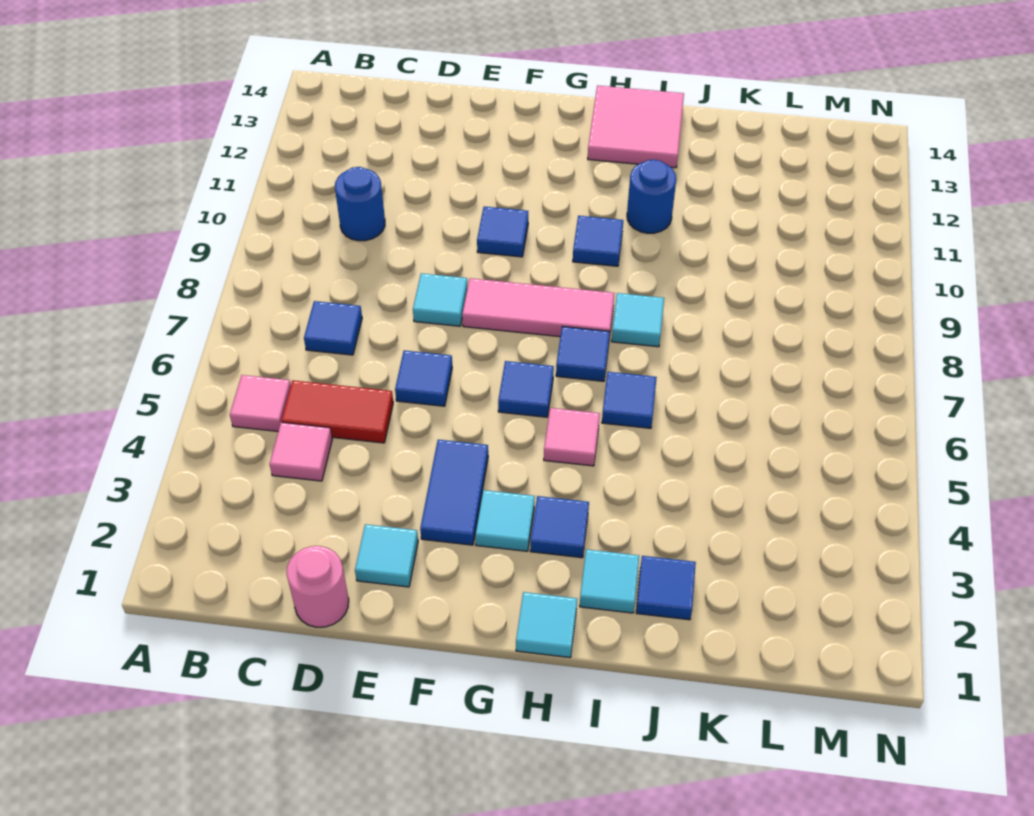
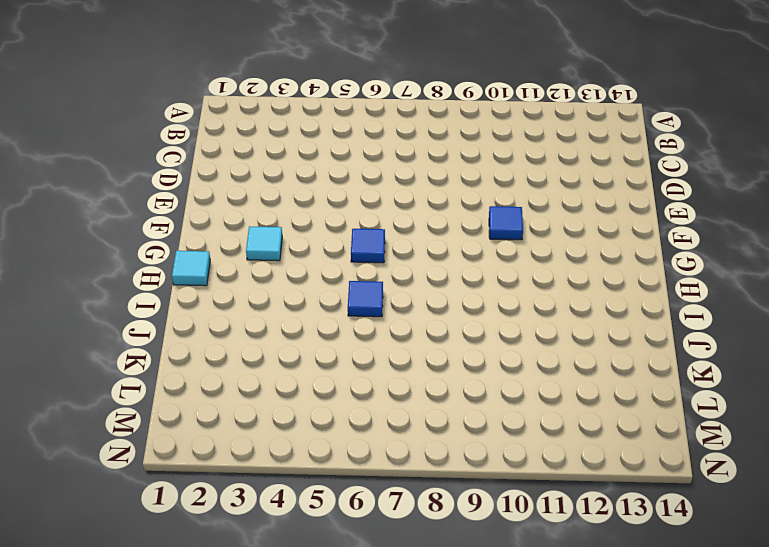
none -> pink 1x1 tile [230,375,291,431]
none -> pink 1x1 tile [269,423,332,481]
none -> red 1x2 tile [281,380,393,443]

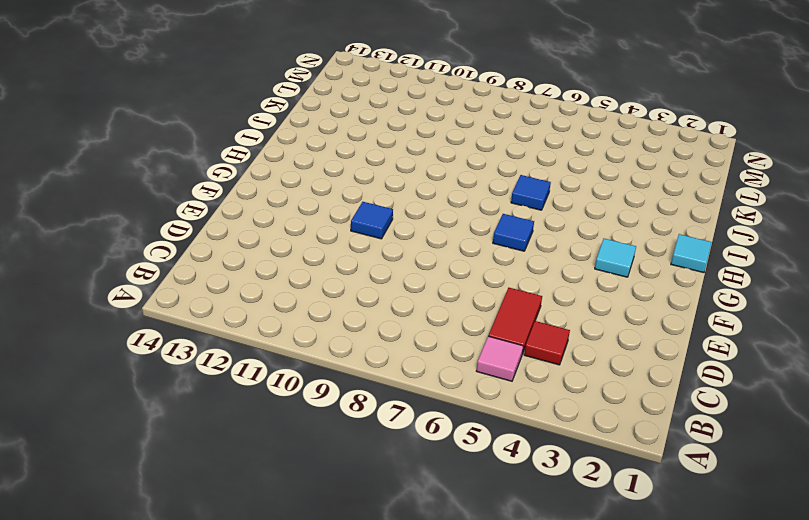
red 1x1 tile [524,321,570,365] -> pink 1x1 tile [269,423,332,481]
none -> blue 1x1 tile [304,301,362,355]
none -> blue 1x1 round brick [335,167,385,241]
none -> pink 1x1 round brick [287,546,349,627]

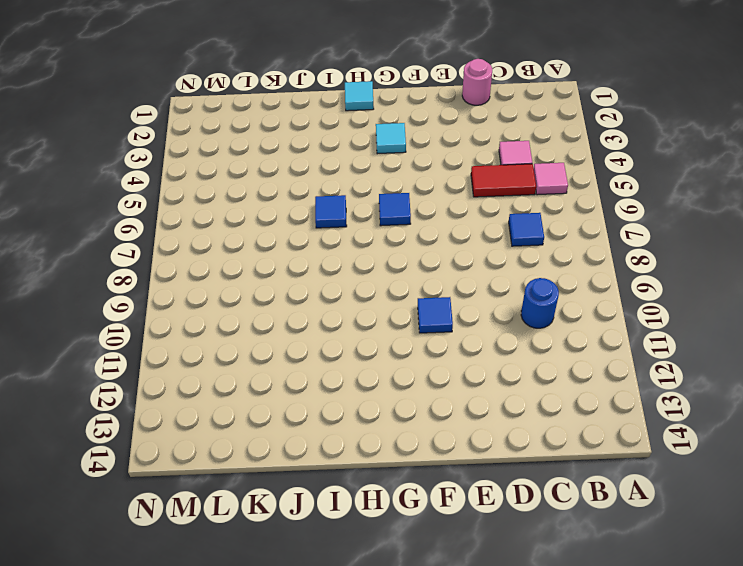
none -> cyan 1x1 tile [355,524,418,587]
none -> blue 1x1 tile [395,351,452,406]
none -> cyan 1x1 tile [413,273,468,326]

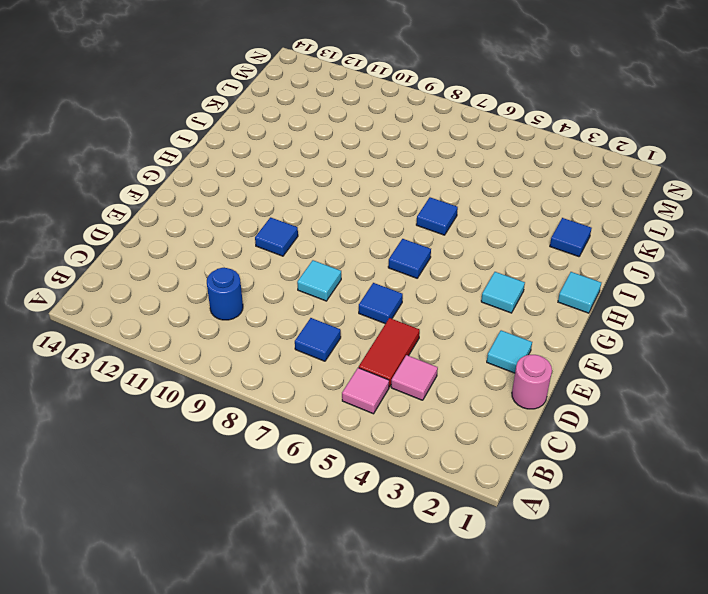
none -> blue 1x2 tile [420,440,488,545]
none -> pink 1x3 tile [462,278,615,339]
none -> blue 1x1 tile [530,496,589,558]

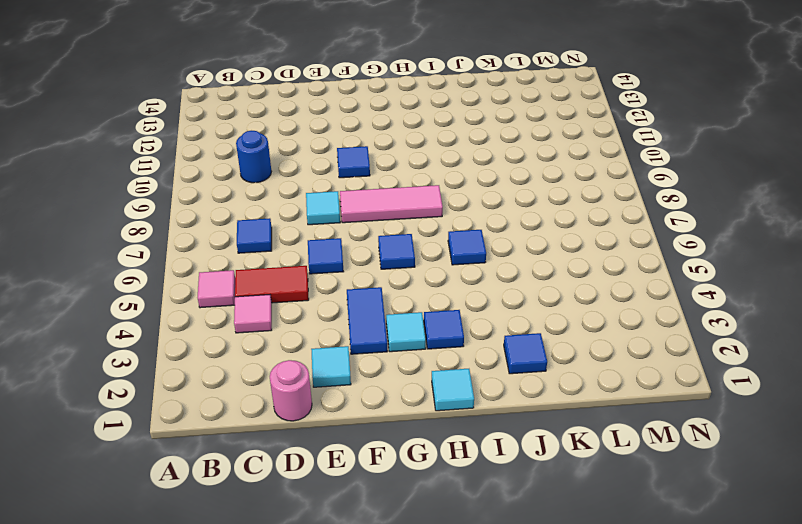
none -> pink 1x1 tile [544,408,600,466]
none -> blue 1x1 tile [556,327,610,381]
none -> blue 1x1 tile [573,216,623,266]

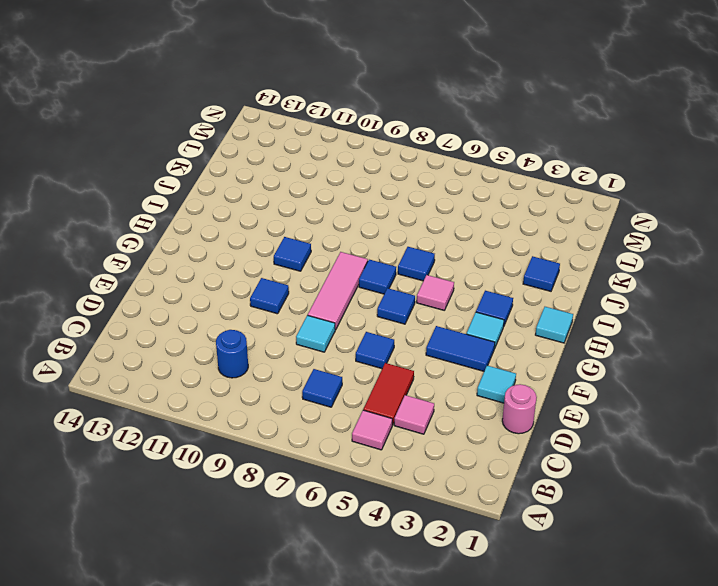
none -> pink 2x2 tile [588,86,684,168]
none -> cyan 1x1 tile [580,549,639,613]
none -> cyan 1x1 tile [612,293,664,347]

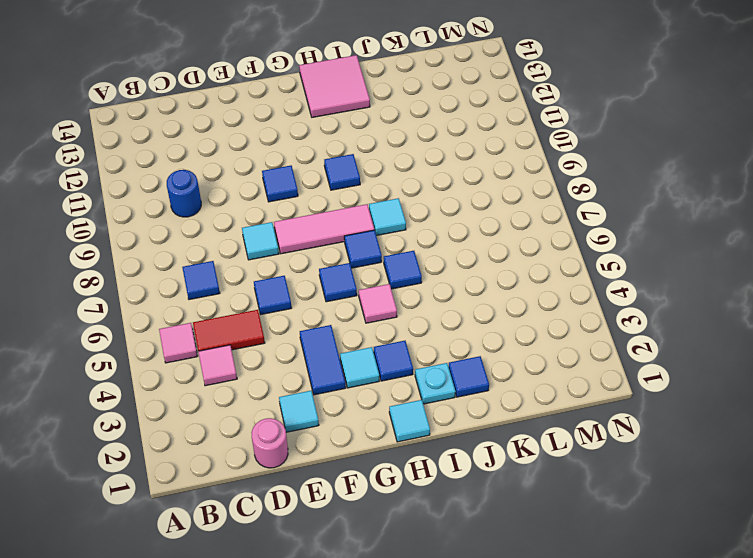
cyan 1x1 plate [415,363,456,404] -> cyan 1x1 tile [580,549,639,613]
none -> blue 1x1 round brick [627,160,676,233]

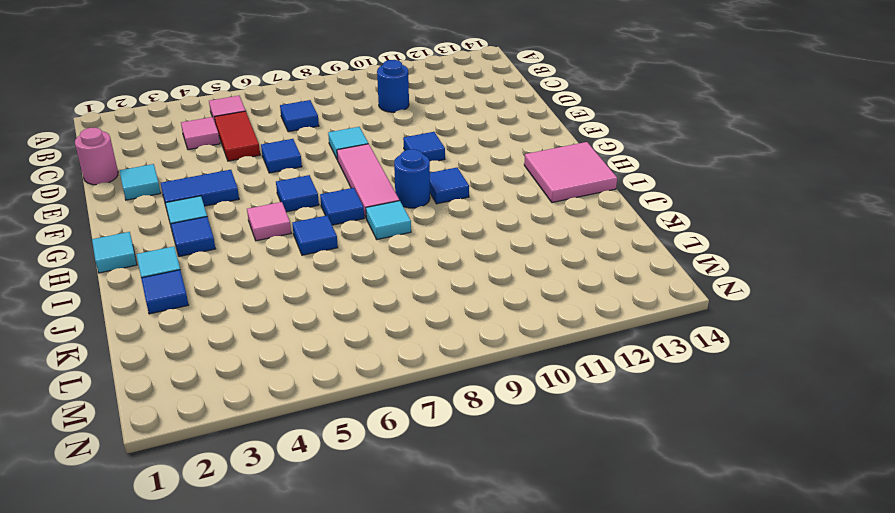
blue 1x1 round brick [394,149,430,208] -> blue 1x1 round brick moved to [627,160,676,233]

